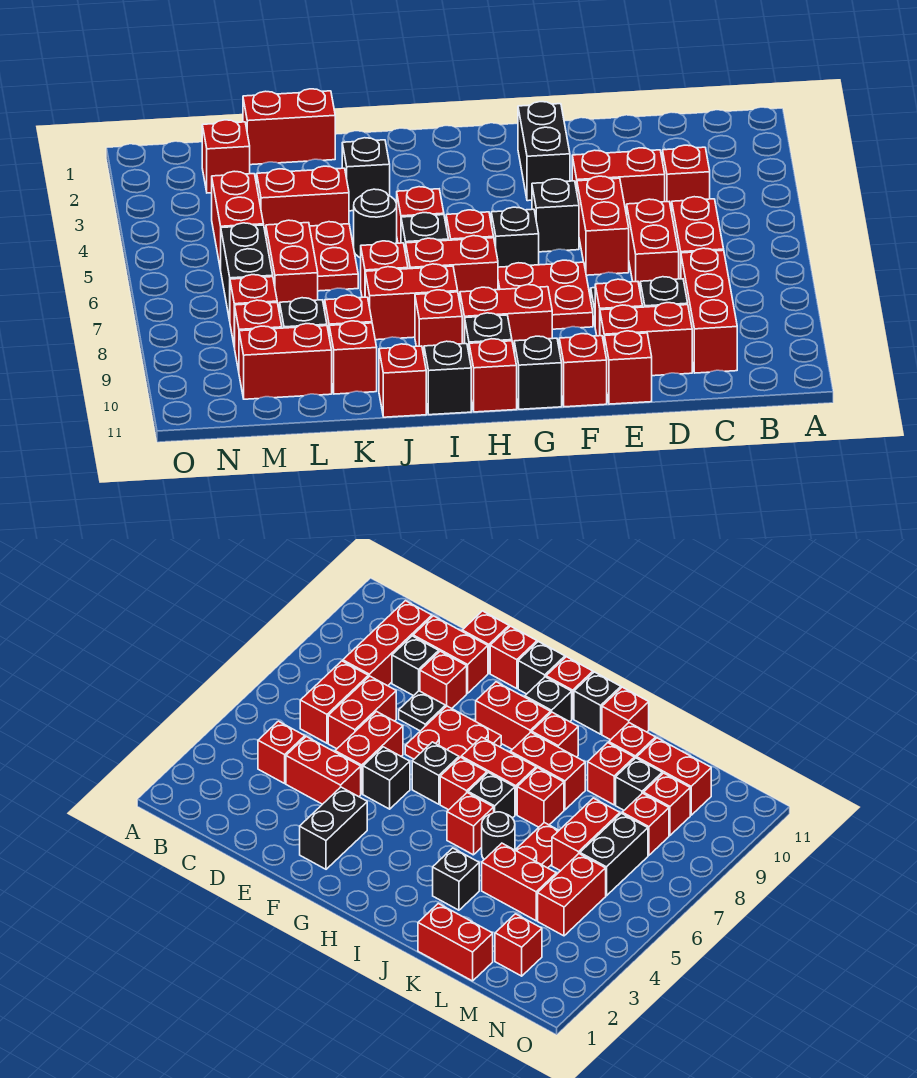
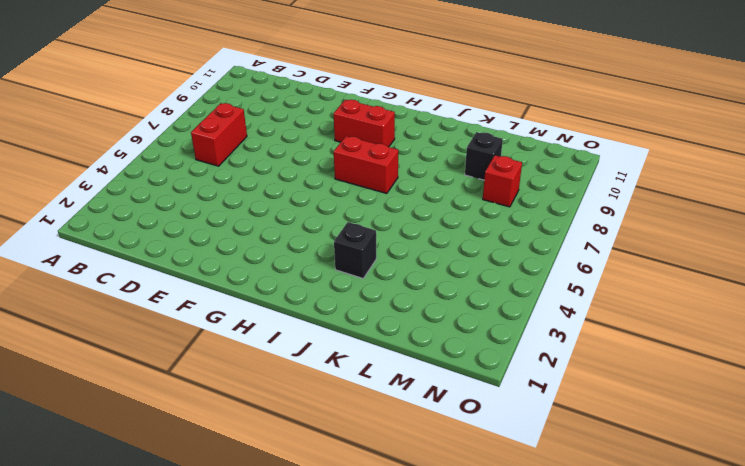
none -> red 1x1 brick [663,145,710,212]
none -> red 1x3 brick [681,248,737,373]
none -> red 1x2 brick [572,148,665,215]
none -> red 1x2 brick [627,199,679,289]

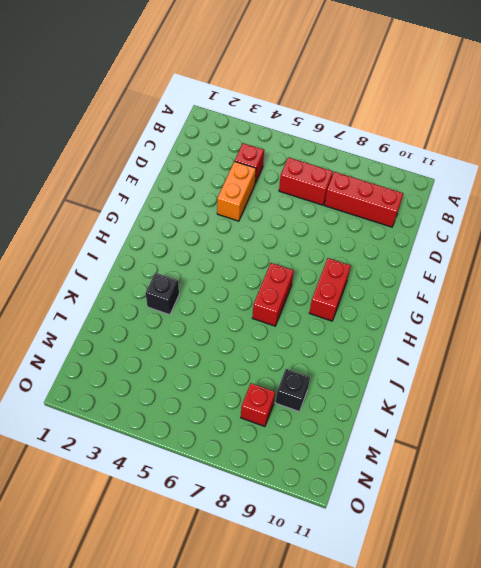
orange 1x2 brick [217,161,256,221] -> red 1x2 brick [572,148,665,215]
none -> red 1x2 brick [627,199,679,289]
none -> black 1x1 brick [640,277,688,307]
none -> red 1x2 brick [600,303,692,376]
none -> red 1x2 brick [577,176,629,275]

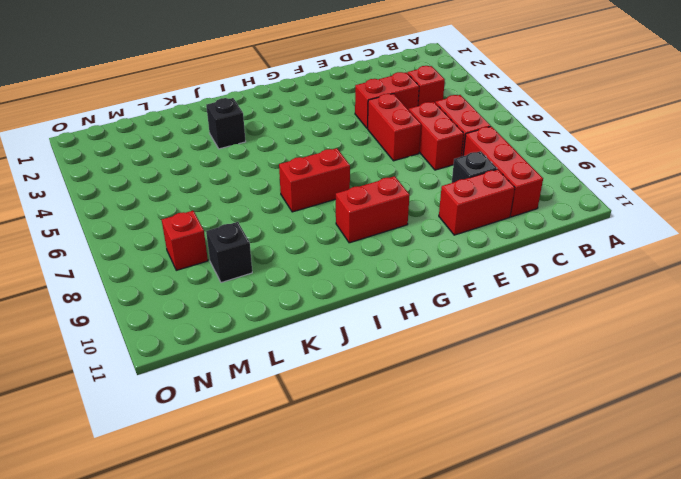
none -> black 1x1 plate [399,691,445,731]
none -> red 1x1 brick [595,279,643,336]
none -> red 1x1 brick [604,331,652,404]
none -> black 1x2 brick [518,102,570,201]

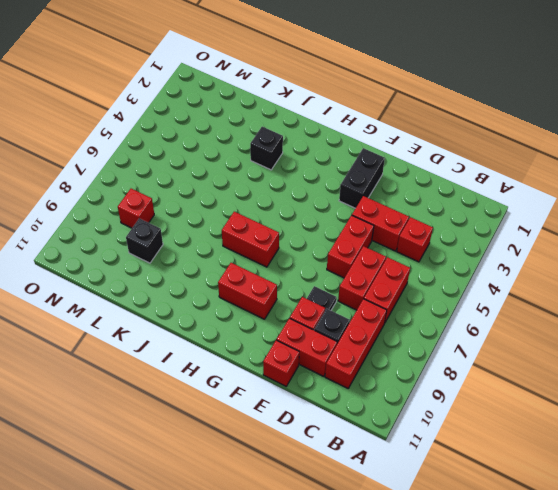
none -> black 1x1 brick [532,179,579,252]
none -> red 2x2 plate [498,260,593,329]
none -> red 1x1 brick [559,334,607,407]
none -> black 1x1 brick [491,207,539,267]

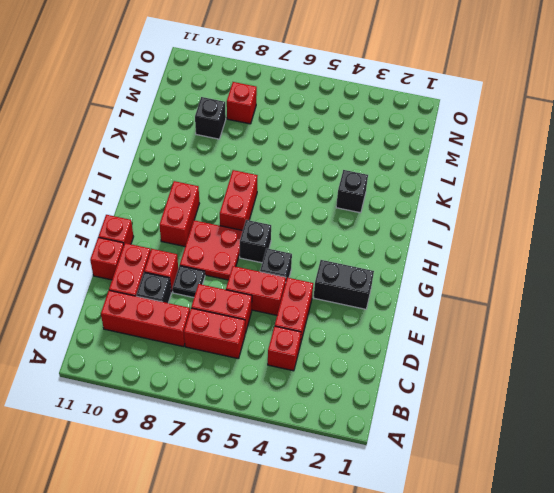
none -> black 1x1 brick [514,336,562,409]
none -> red 1x1 brick [446,210,494,240]
none -> black 1x1 brick [465,313,512,352]
none -> red 1x1 brick [469,339,517,412]

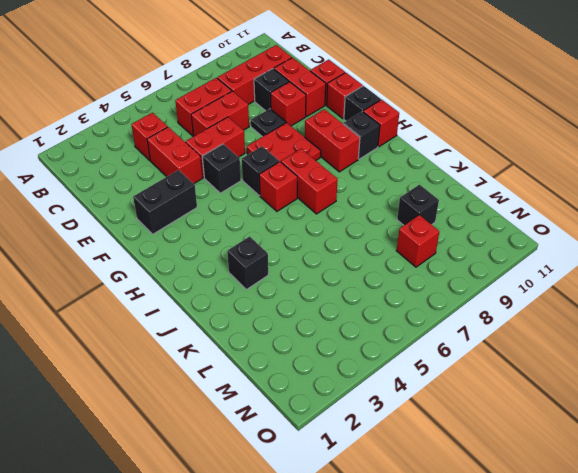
none -> red 1x1 brick [397,187,444,243]
none -> black 1x1 brick [401,213,448,253]
none -> red 1x2 brick [365,264,458,340]
none -> red 1x1 brick [415,290,462,355]

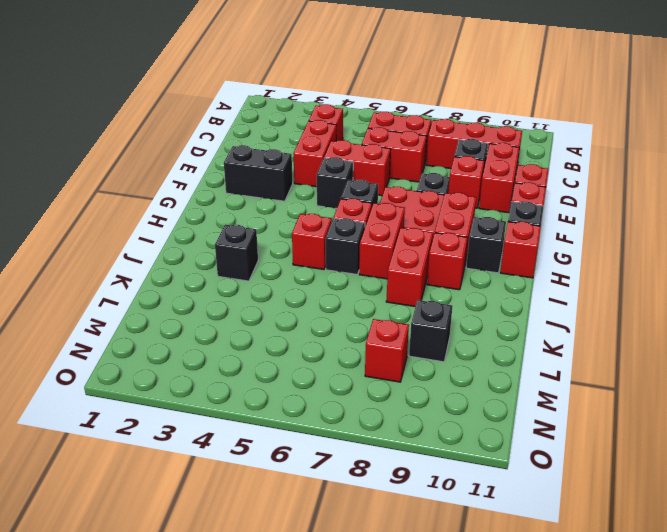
none -> black 1x1 brick [424,341,471,415]
none -> black 1x1 round brick [354,189,397,258]
none -> red 1x1 brick [361,241,408,297]
none -> red 1x1 brick [379,344,426,417]

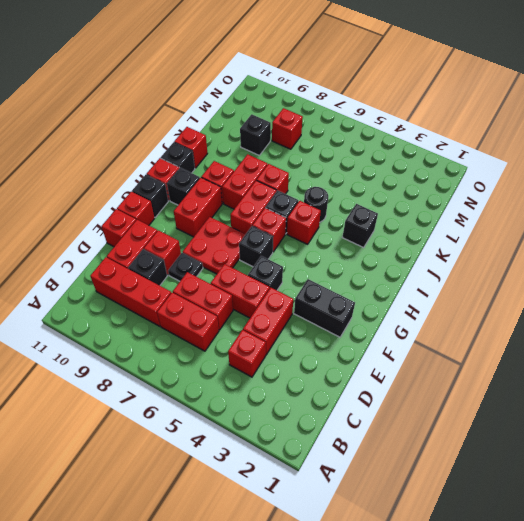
none -> red 1x2 brick [243,89,335,165]
none -> red 1x2 brick [257,166,349,235]
none -> red 1x2 plate [310,222,358,291]
none -> red 1x1 brick [325,295,372,333]

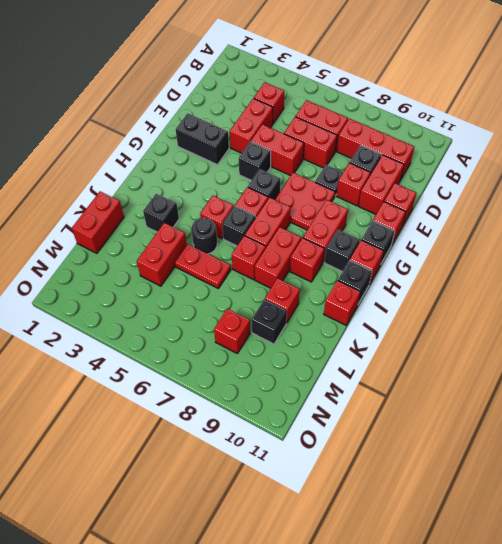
none -> red 1x1 brick [329,321,377,394]
none -> red 1x2 brick [266,220,318,313]
none -> red 1x2 brick [239,324,332,399]
none -> red 1x1 brick [202,120,250,193]

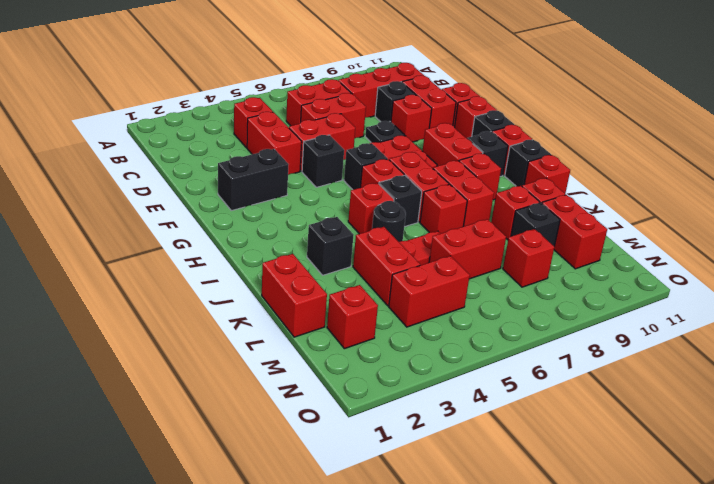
none -> black 1x2 brick [221,223,273,320]
none -> red 1x1 brick [235,300,282,371]

